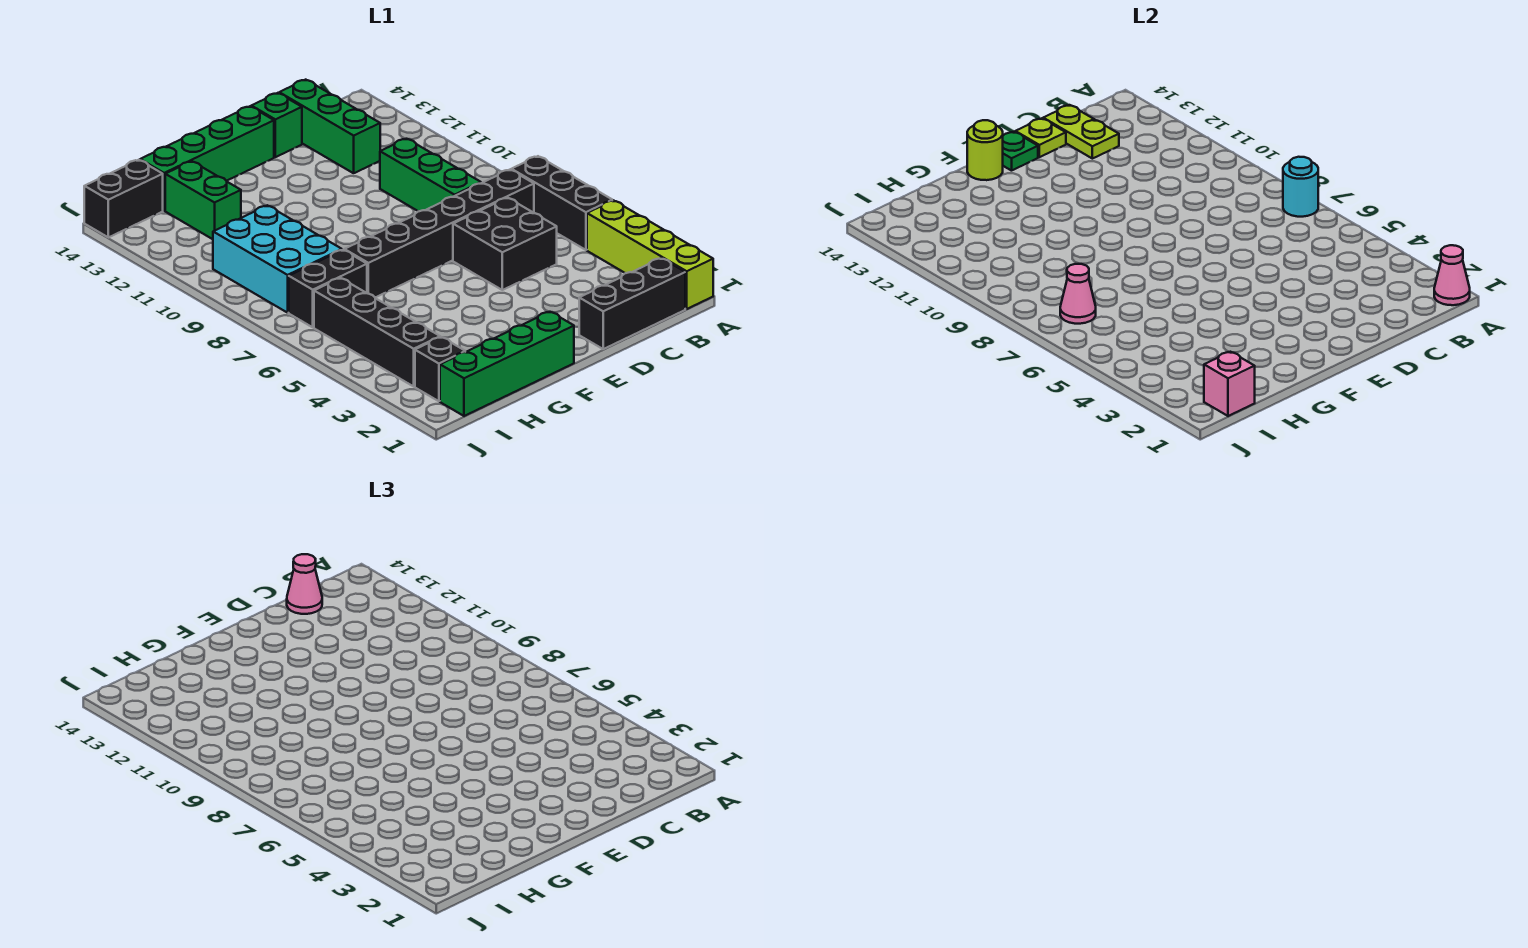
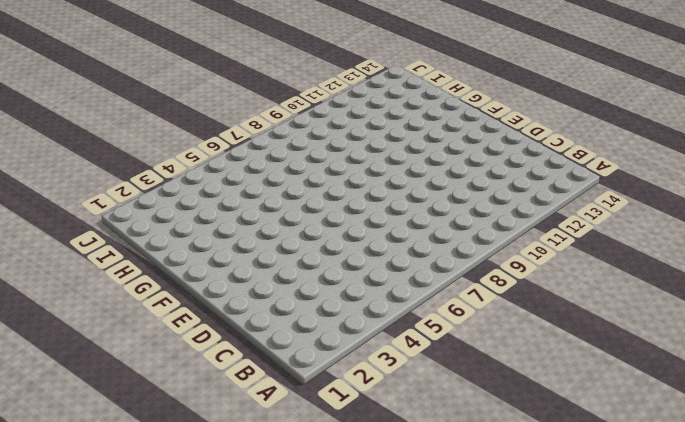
none -> lime 1x4 brick [587,200,713,309]
none -> black 1x3 brick [511,156,612,250]
none -> black 1x3 brick [579,258,685,349]

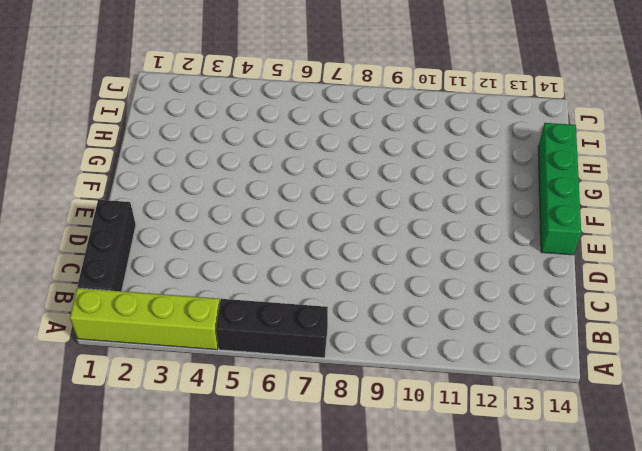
none -> black 1x6 brick [344,170,534,297]
none -> black 2x2 brick [453,198,557,290]
none -> green 1x3 brick [380,139,481,211]

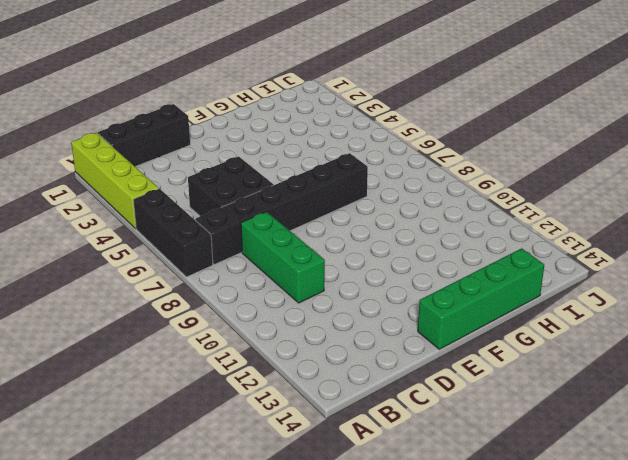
none -> green 1x3 brick [279,80,380,173]
none -> green 1x1 brick [251,93,302,157]
none -> green 1x4 brick [440,312,574,416]

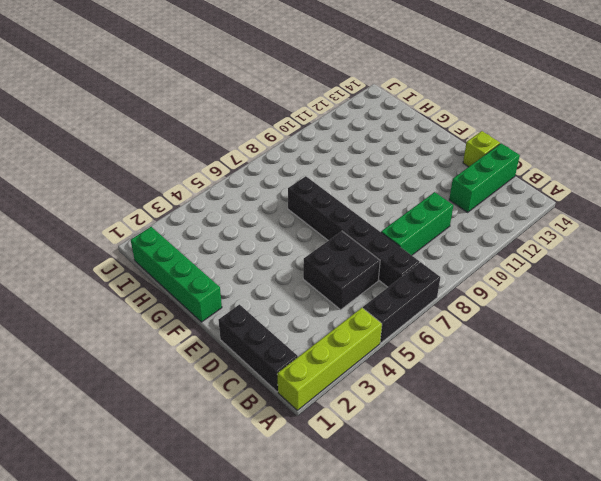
lime 1x1 brick [463,131,500,167] -> green 1x1 brick [251,93,302,157]
none -> green 1x4 brick [140,106,274,211]
none -> black 1x2 brick [289,250,367,327]
none -> cyan 2x3 brick [213,205,342,313]

